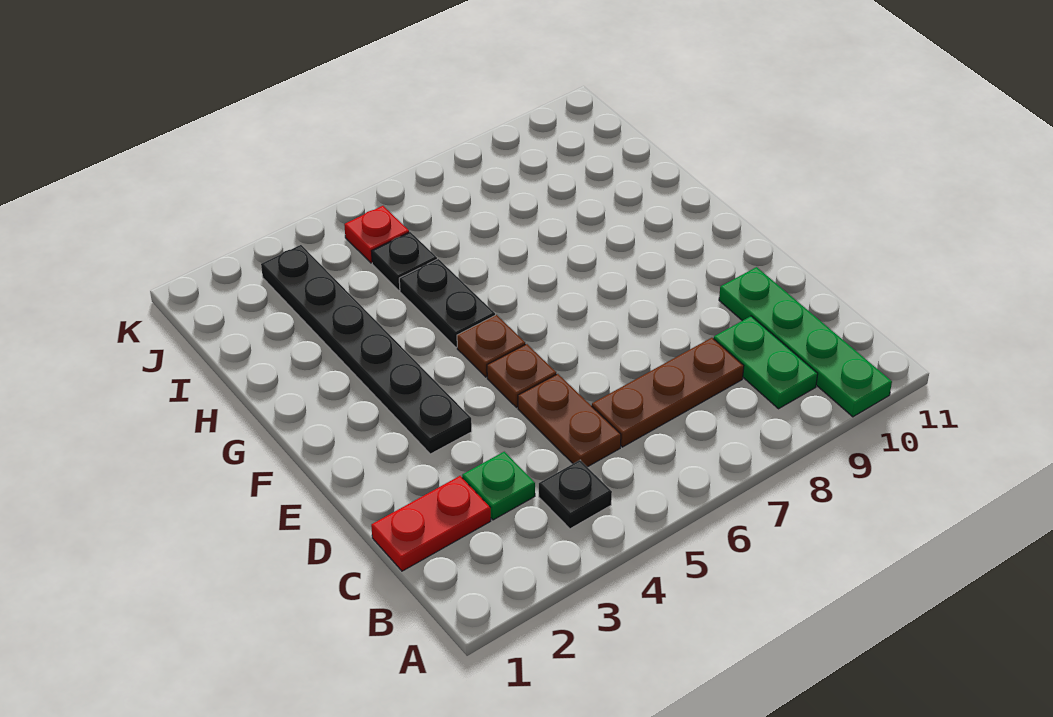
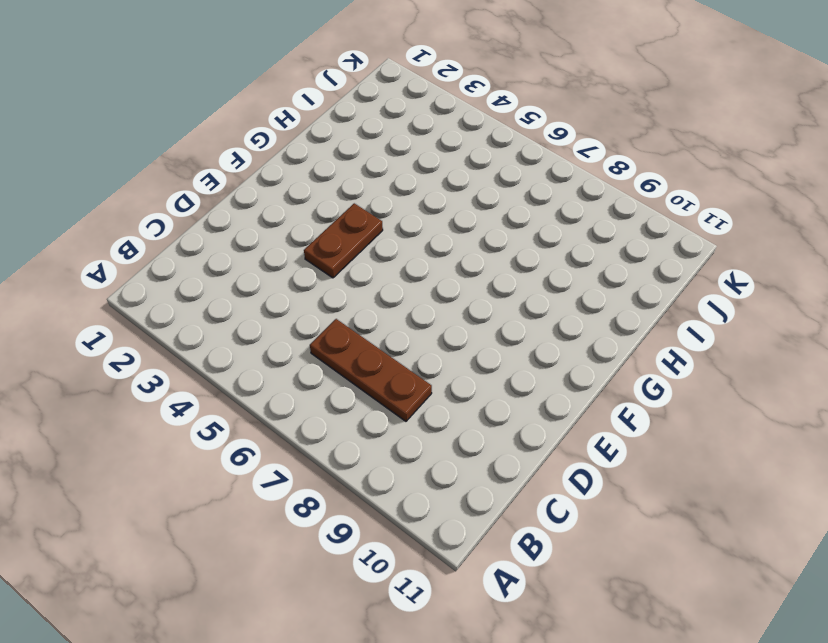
brown 1x2 plate [304,203,383,278] -> brown 1x2 plate moved to [518,374,621,467]
none -> green 1x4 plate [719,267,892,417]
none -> black 1x1 plate [539,460,612,529]
none -> green 1x2 plate [714,316,818,409]

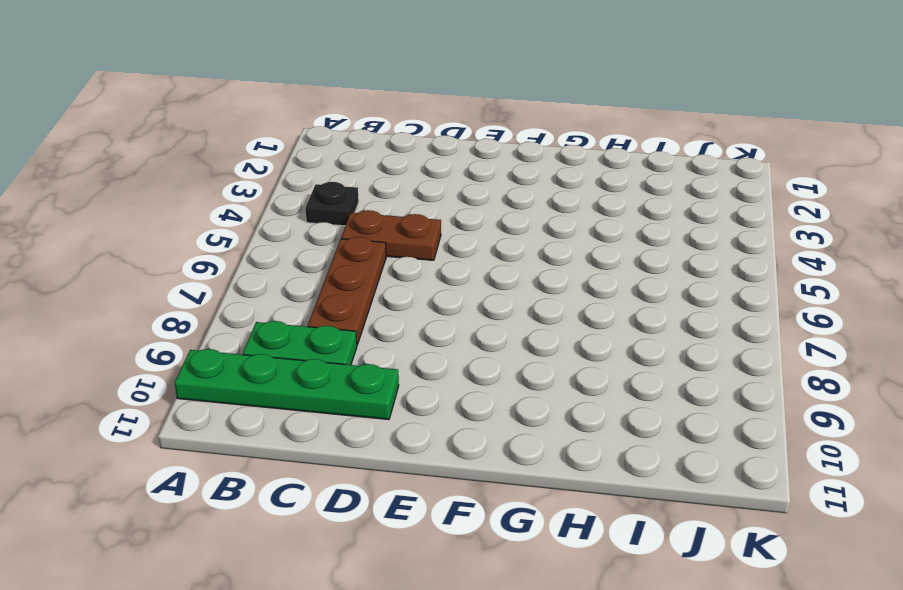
none -> red 1x2 plate [371,476,491,571]
none -> green 1x1 plate [462,452,535,520]
none -> black 1x6 plate [261,245,472,454]

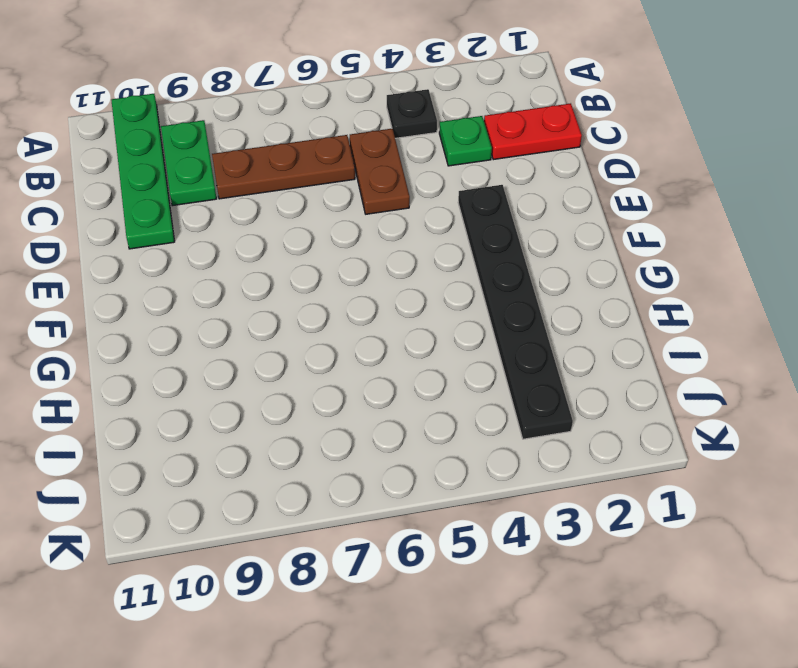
none -> brown 1x1 plate [487,344,556,408]
none -> brown 1x1 plate [457,315,525,377]
none -> black 1x2 plate [399,259,495,347]

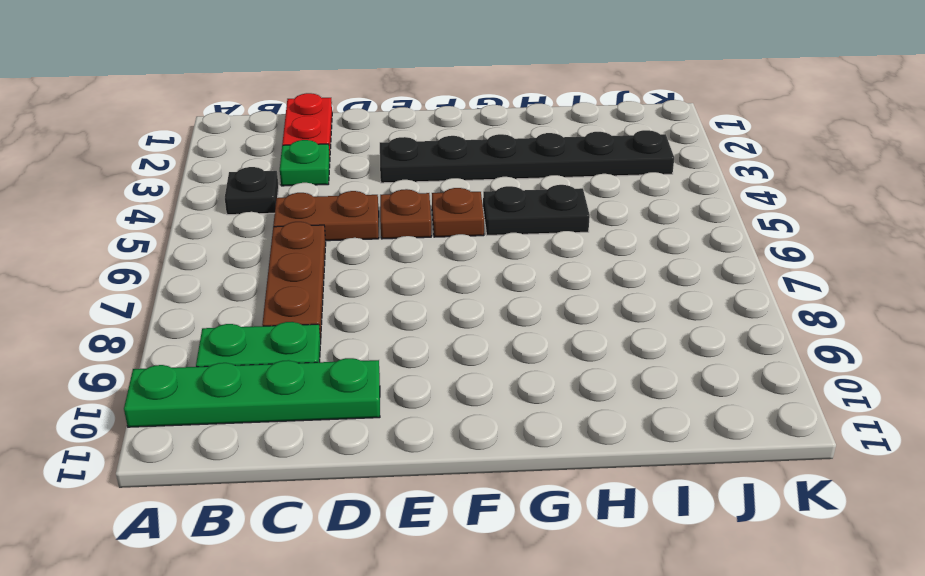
none -> black 1x1 plate [372,232,437,290]
none -> red 1x1 plate [344,206,409,263]

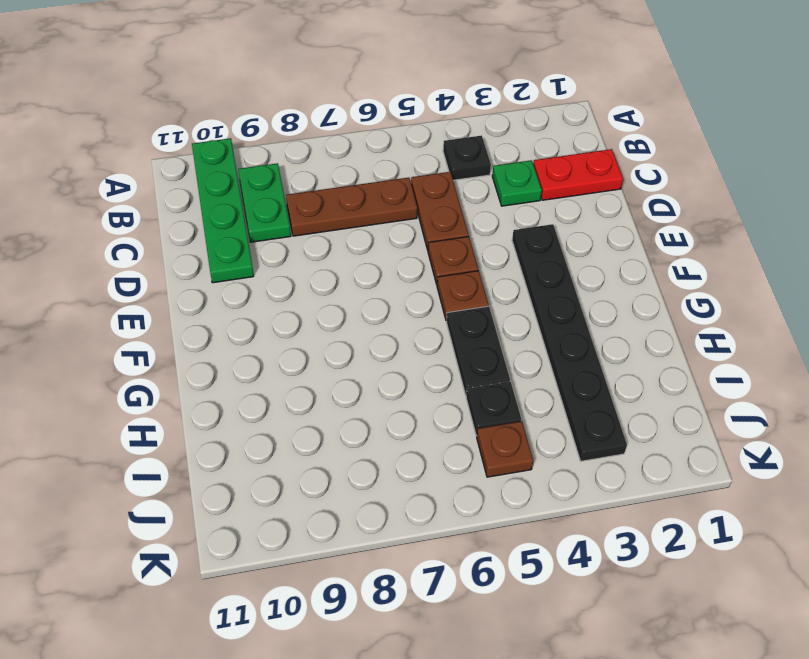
brown 1x1 plate [477,421,533,477] -> red 1x1 plate [344,206,409,263]

